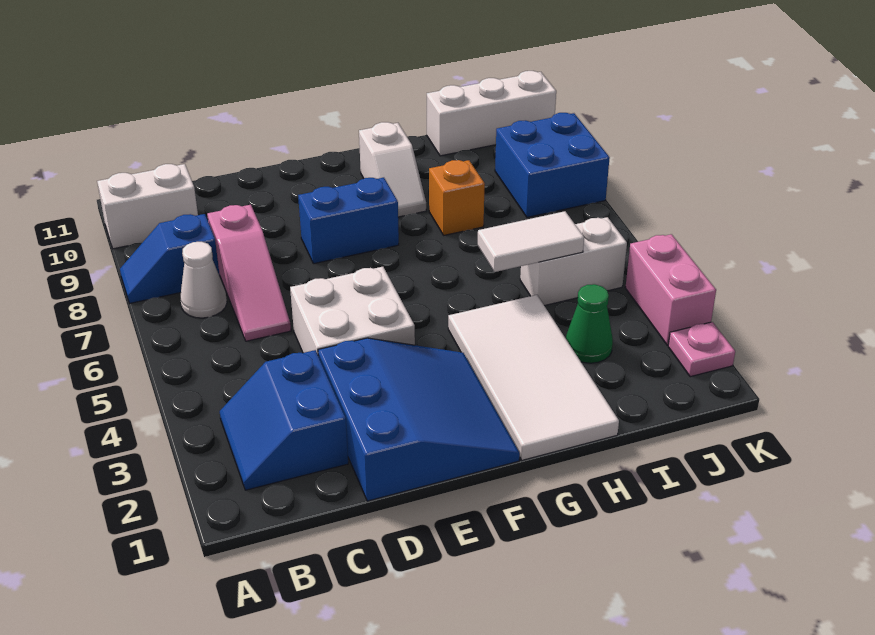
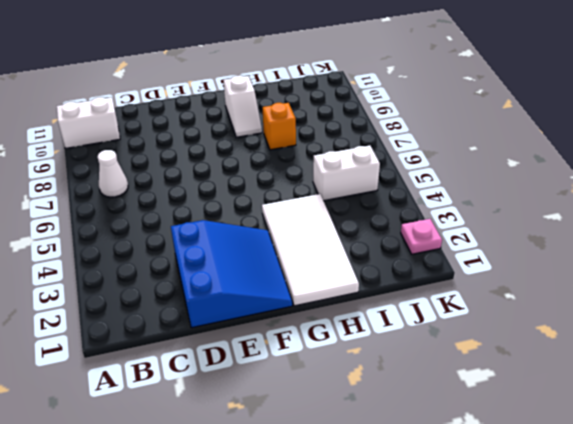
none -> blue 1x2 slope [120,214,220,303]
none -> blue 2x2 slope [220,350,348,490]
none -> pink 1x3 slope [207,205,291,341]

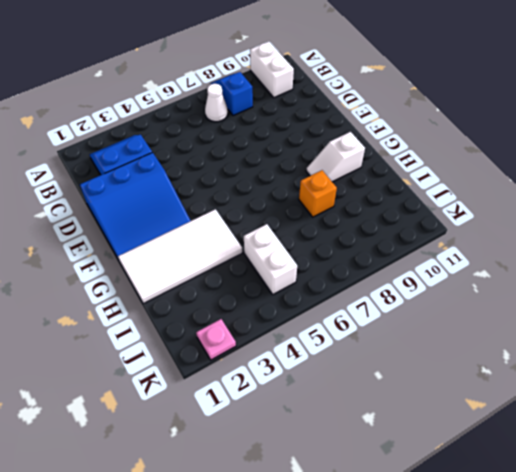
none -> pink 1x3 slope [207,205,291,341]
none -> white 2x2 brick [290,267,415,354]
none -> blue 1x2 brick [298,178,399,264]

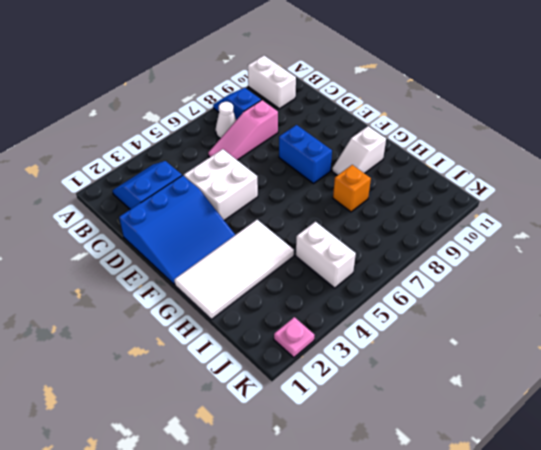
none -> green 1x1 cone [566,284,613,363]
none -> white 1x3 brick [427,71,556,156]
none -> blue 2x2 brick [495,113,610,217]

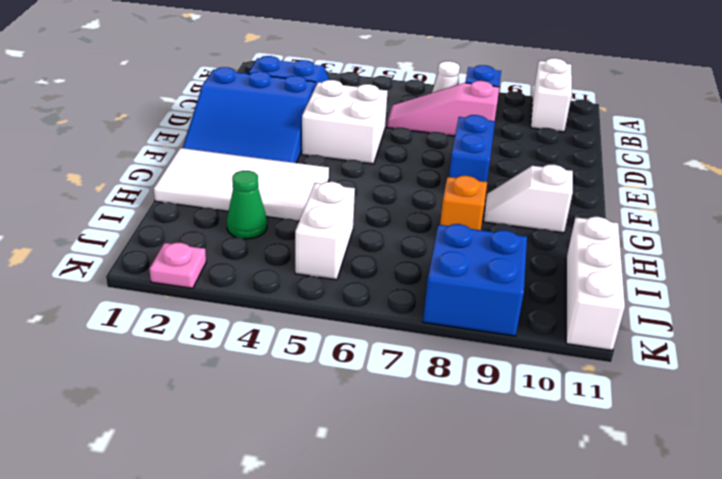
none -> pink 1x2 brick [625,234,716,345]
none -> white 1x2 tile [478,211,584,272]

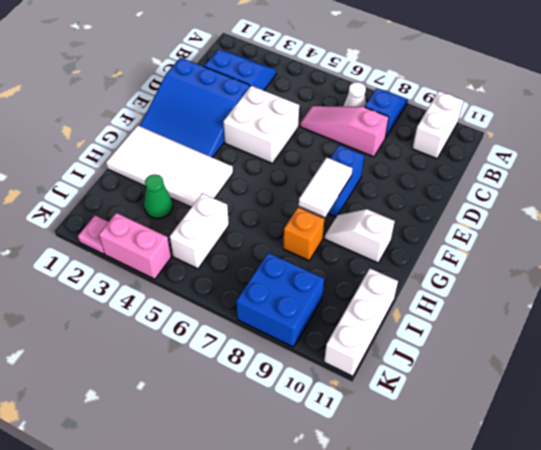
white 1x2 tile [299,157,352,217] -> white 1x2 tile moved to [478,211,584,272]

